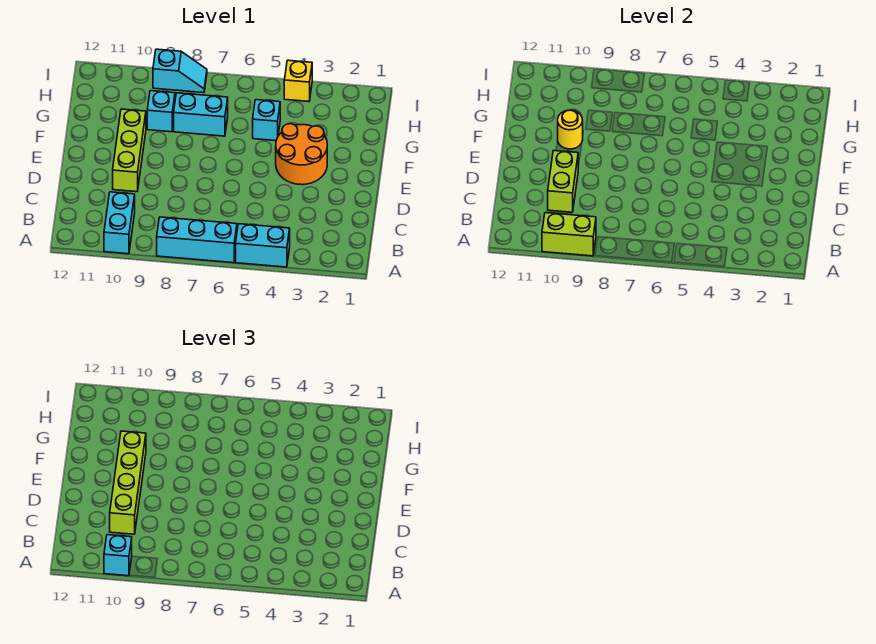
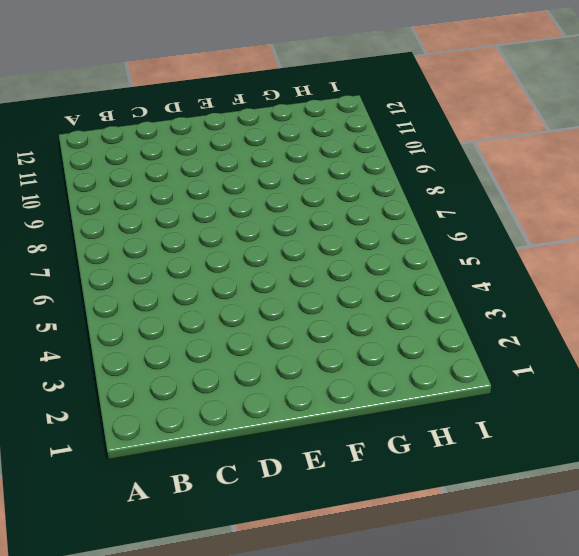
none -> cyan 1x2 brick [236,224,290,267]
none -> cyan 1x3 brick [157,217,237,263]
none -> cyan 1x2 brick [104,192,135,254]

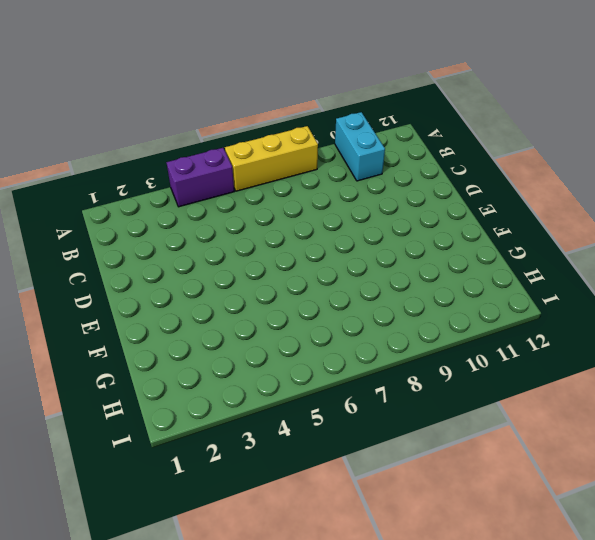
purple 1x2 brick [166,148,234,207] -> cyan 1x2 brick [236,224,290,267]
yellow 1x3 brick [225,126,318,191] -> cyan 1x3 brick [157,217,237,263]
none -> lime 1x3 brick [113,109,146,192]
none -> orange 2x2 round brick [276,124,327,185]
none -> cyan 1x1 brick [253,100,280,141]

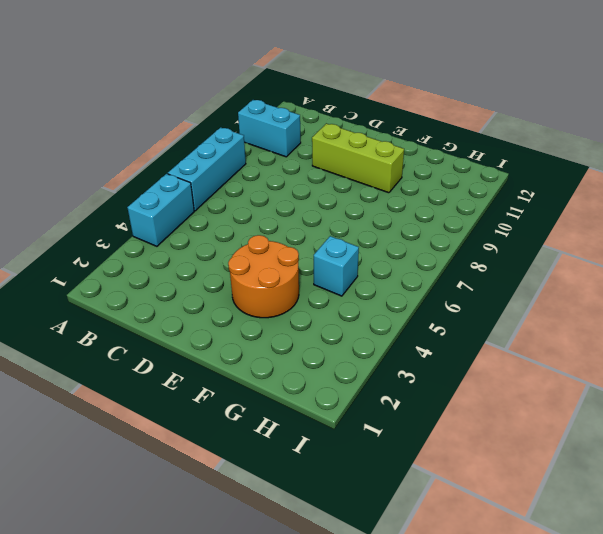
none -> cyan 1x2 brick [174,93,228,136]
none -> cyan 1x1 brick [147,91,175,132]
none -> yellow 1x1 brick [284,60,312,101]

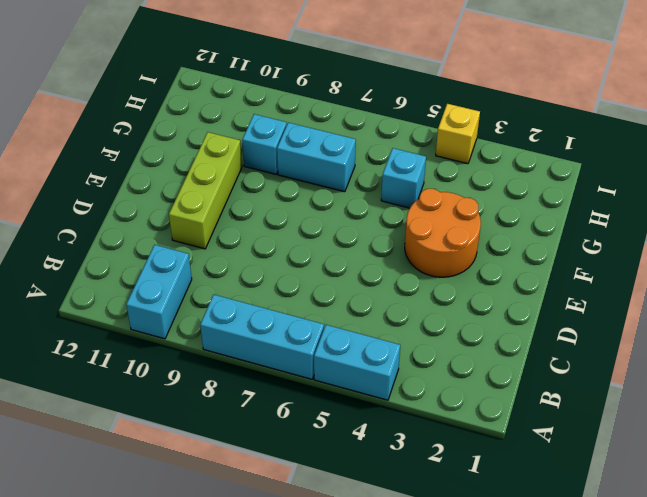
none -> cyan 1x2 slope [153,49,207,93]
none -> lime 1x2 brick [542,213,596,256]
none -> lime 1x2 brick [548,151,578,212]

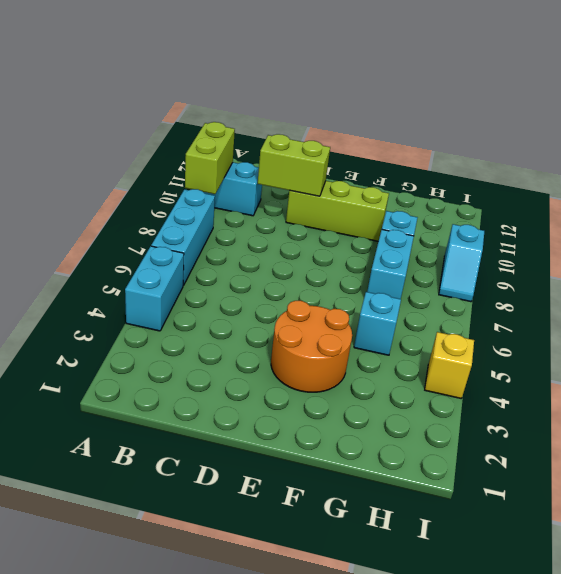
none -> yellow 1x1 round brick [558,110,583,149]
none -> cyan 1x1 brick [104,535,132,576]
none -> lime 1x4 brick [110,431,146,534]

